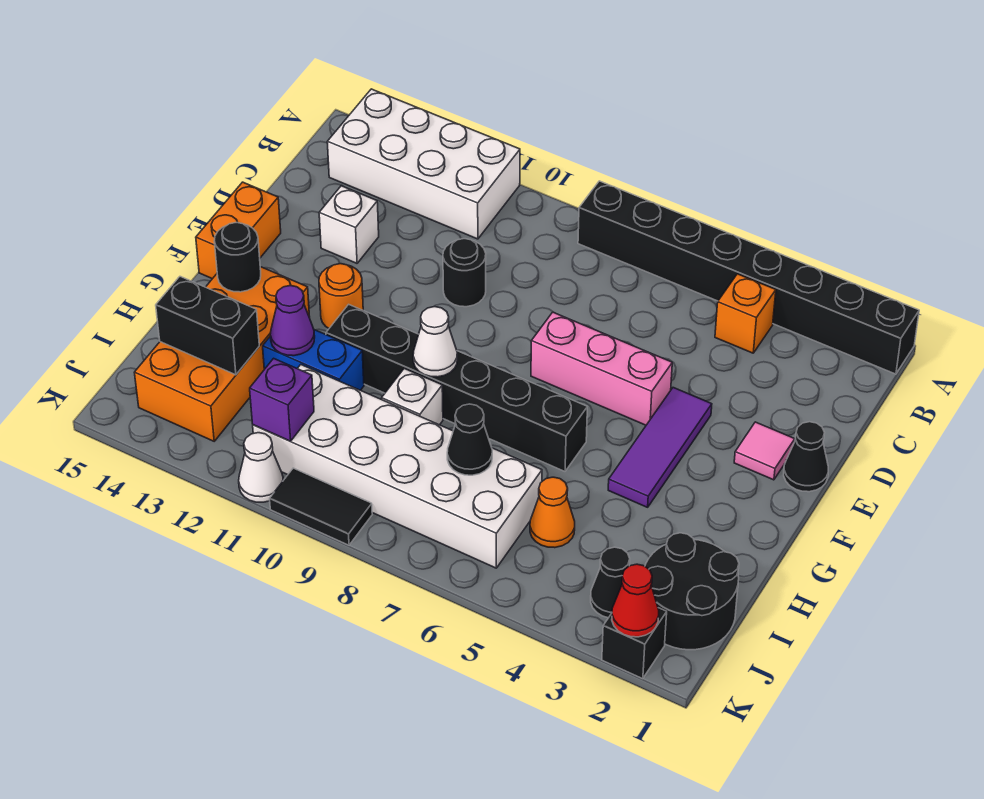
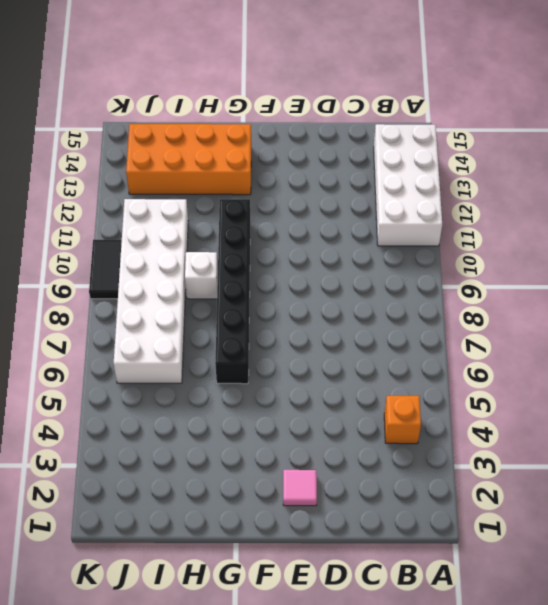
none -> black 1x8 brick [578,181,919,374]
none -> black 1x1 round brick [443,239,486,307]
none -> white 1x1 brick [319,186,379,263]

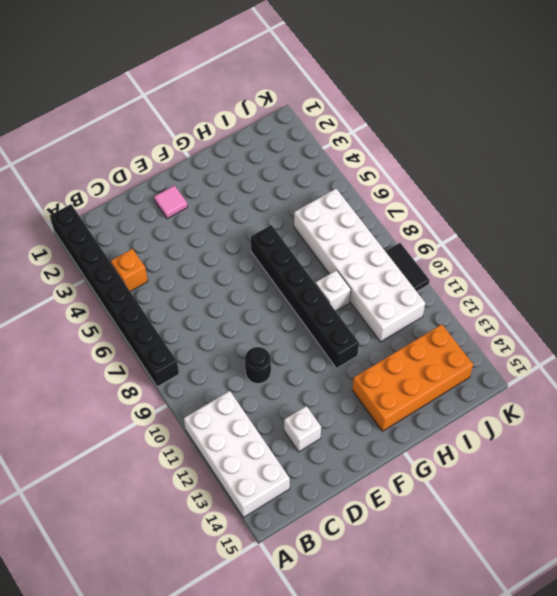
none -> black 1x1 cone [784,422,828,492]
none -> purple 1x3 tile [608,388,712,507]
none -> pink 1x3 brick [531,312,672,425]

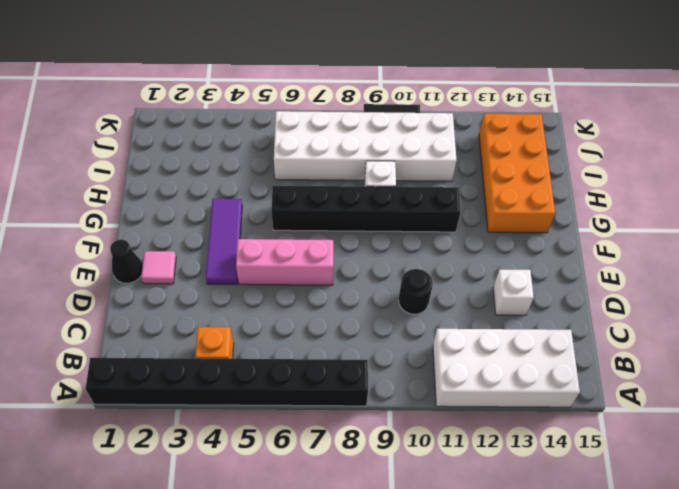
none -> orange 1x2 brick [196,182,281,279]
none -> orange 1x1 round brick [319,264,363,328]
none -> blue 1x2 brick [263,330,364,390]

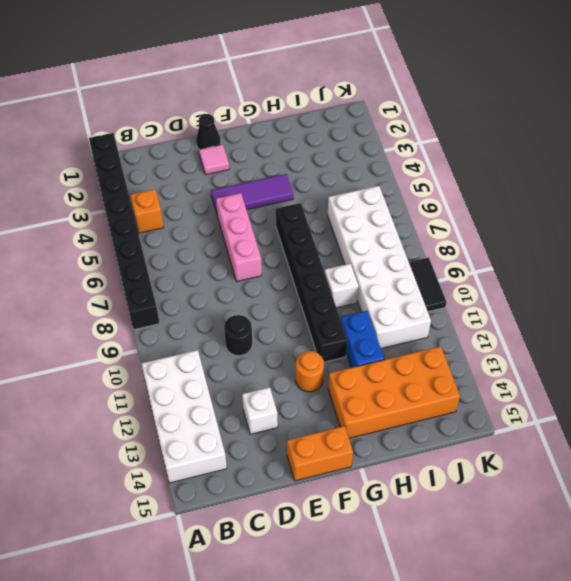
none -> black 2x2 round brick [645,533,739,650]
none -> orange 1x1 cone [530,477,575,548]
none -> black 1x1 cone [591,547,630,618]

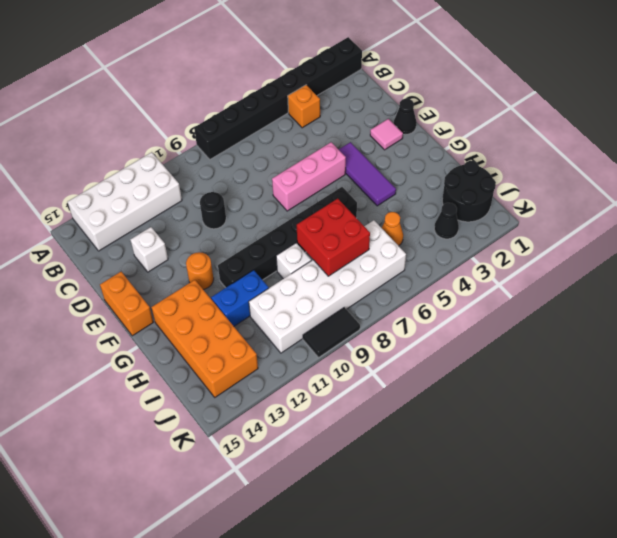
red 2x2 brick [297,199,370,276] -> black 1x1 cone [447,404,492,475]
none -> black 1x1 brick [602,608,667,679]
none -> white 1x1 cone [239,433,283,502]
none -> white 1x1 cone [413,307,457,377]

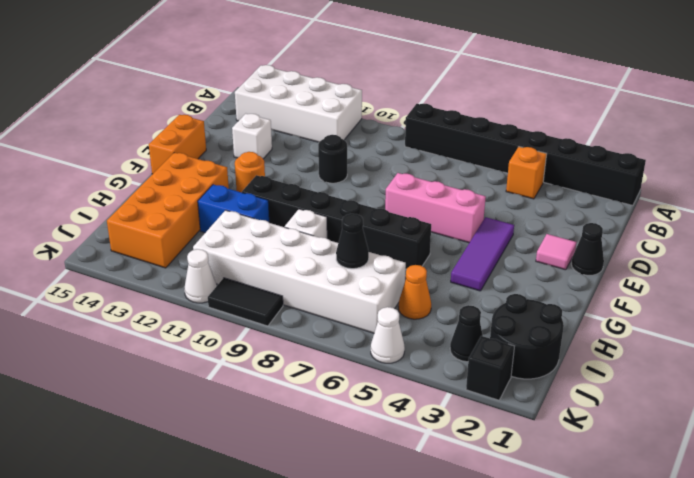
white 1x1 cone [371,307,405,363] -> white 1x1 cone moved to [413,307,457,377]
none -> black 1x1 round brick [214,223,261,292]
none -> purple 1x1 cone [270,286,315,356]
none -> black 1x2 brick [156,277,259,375]

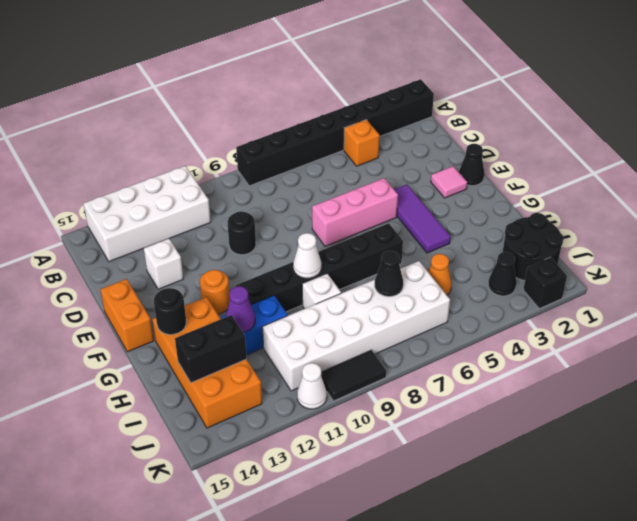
none -> purple 1x1 brick [250,358,314,441]
none -> red 1x1 cone [612,564,659,637]

